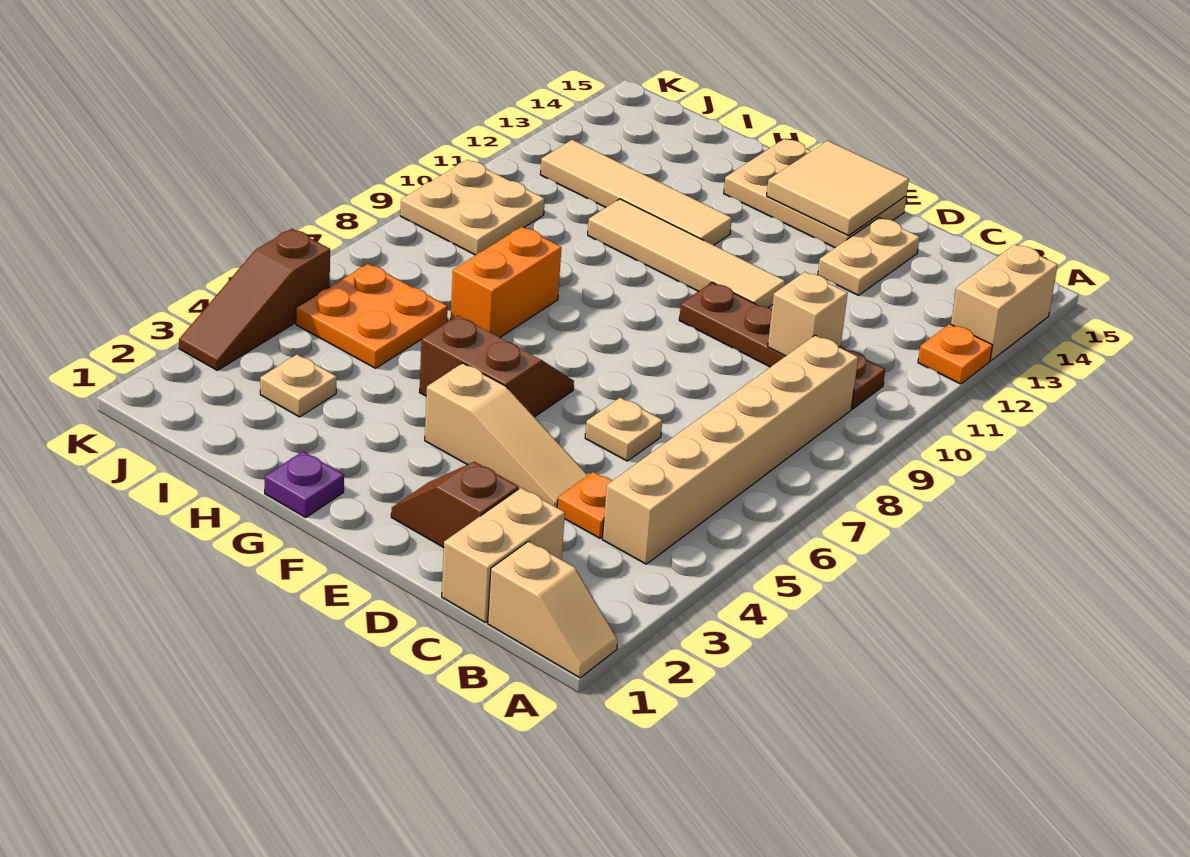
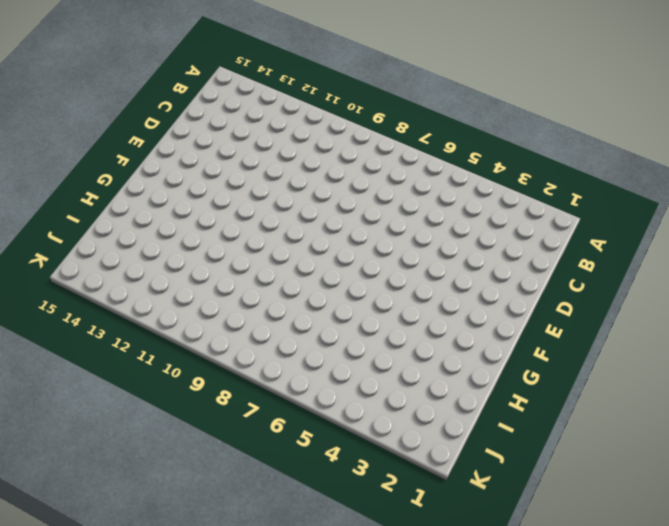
none -> tan 1x2 slope [488,541,618,678]
none -> orange 1x1 plate [918,324,992,384]
none -> tan 1x2 brick [951,244,1058,360]

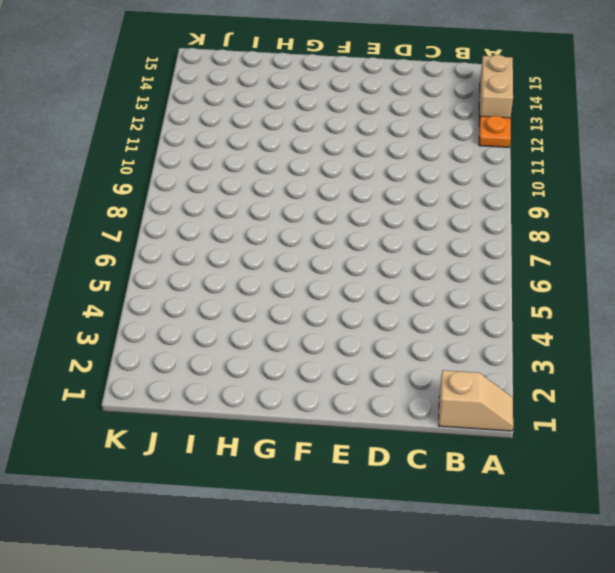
none -> tan 1x6 brick [602,335,858,564]
none -> brown 1x4 plate [679,282,885,409]
none -> tan 1x2 brick [442,488,565,623]

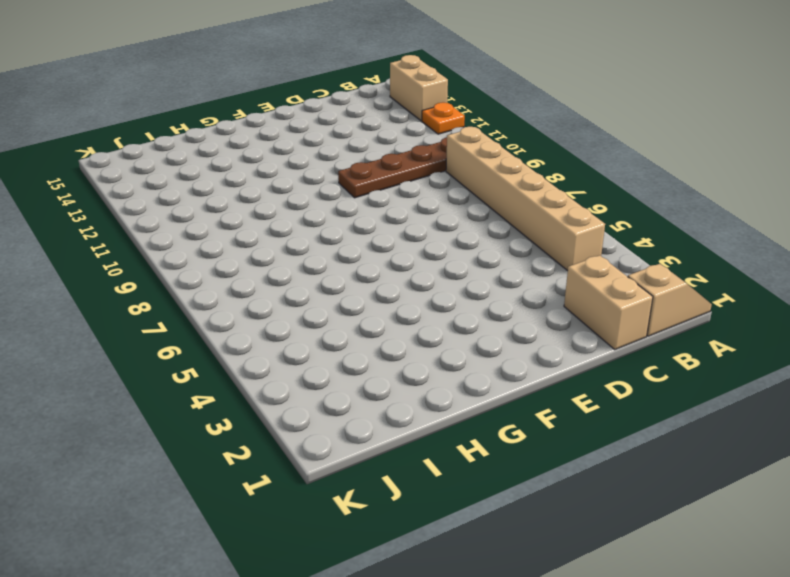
none -> orange 1x1 plate [557,472,612,538]
none -> brown 1x2 slope [391,462,519,548]
none -> tan 1x3 slope [425,363,588,507]

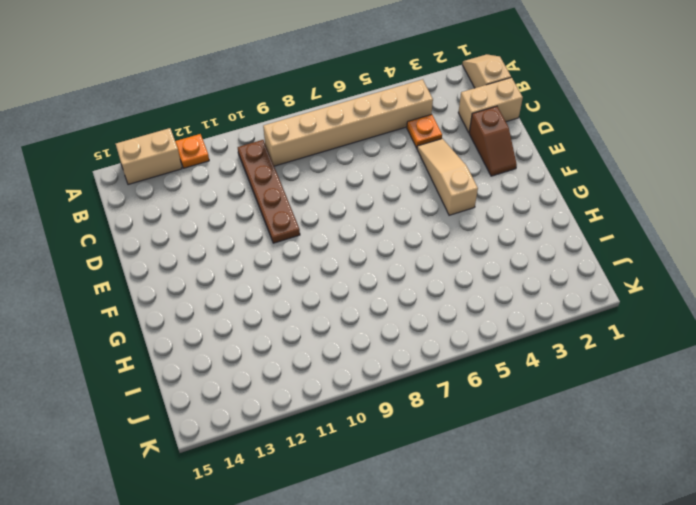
none -> tan 1x1 plate [585,398,662,461]
none -> tan 1x2 plate [818,218,920,295]
none -> tan 1x4 tile [588,199,785,308]

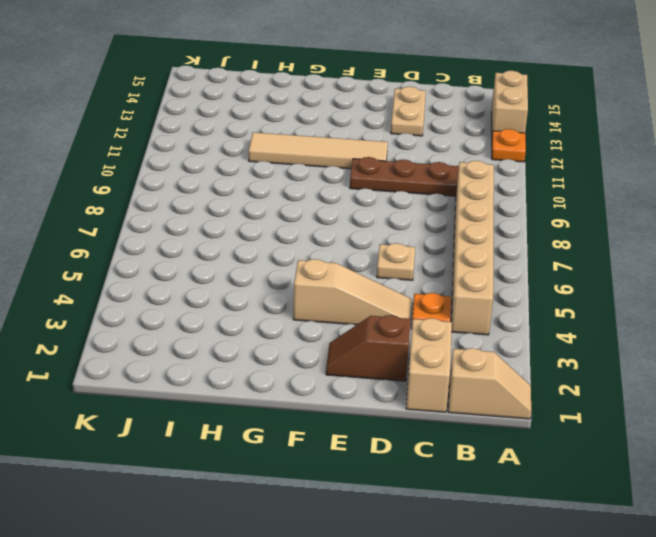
none -> tan 2x3 plate [724,139,906,248]
none -> brown 2x2 slope [420,316,574,417]
none -> purple 1x1 plate [265,451,344,517]

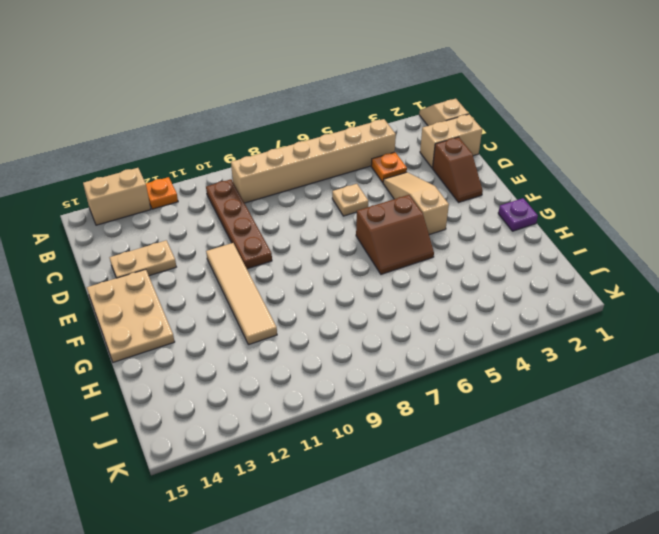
brown 2x2 slope [356,195,434,274] -> brown 2x2 slope turned to [420,316,574,417]
none -> tan 1x4 tile [540,140,732,245]
none -> orange 1x2 brick [451,227,561,338]
none -> tan 1x1 plate [260,355,337,417]

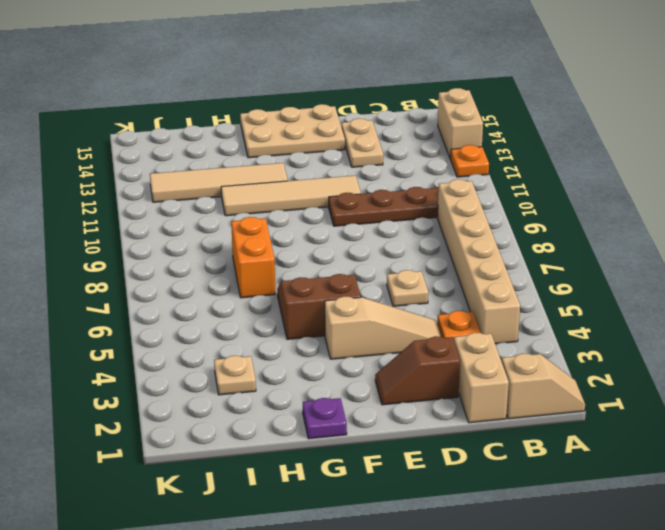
none -> orange 2x2 plate [296,264,448,368]
none -> tan 2x2 plate [400,160,545,255]
none -> brown 1x3 slope [179,229,330,370]

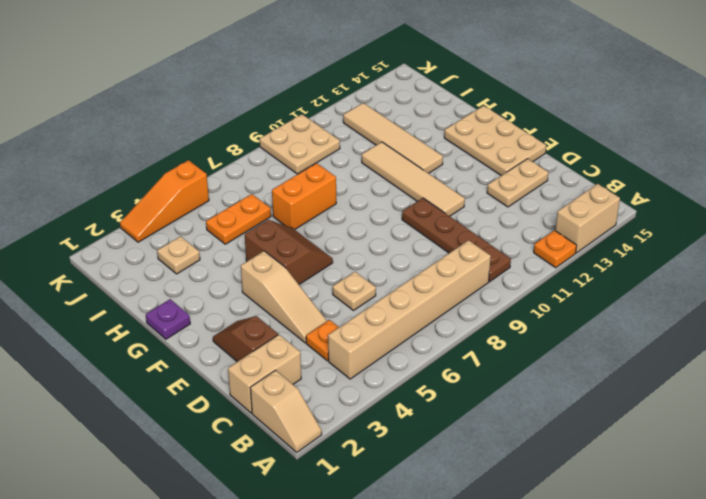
orange 1x2 plate [206,194,271,244] -> orange 2x2 plate [296,264,448,368]
orange 1x3 slope [120,160,209,242] -> brown 1x3 slope [179,229,330,370]
none -> tan 1x1 brick [768,272,848,356]
none -> tan 2x2 tile [767,141,909,236]

